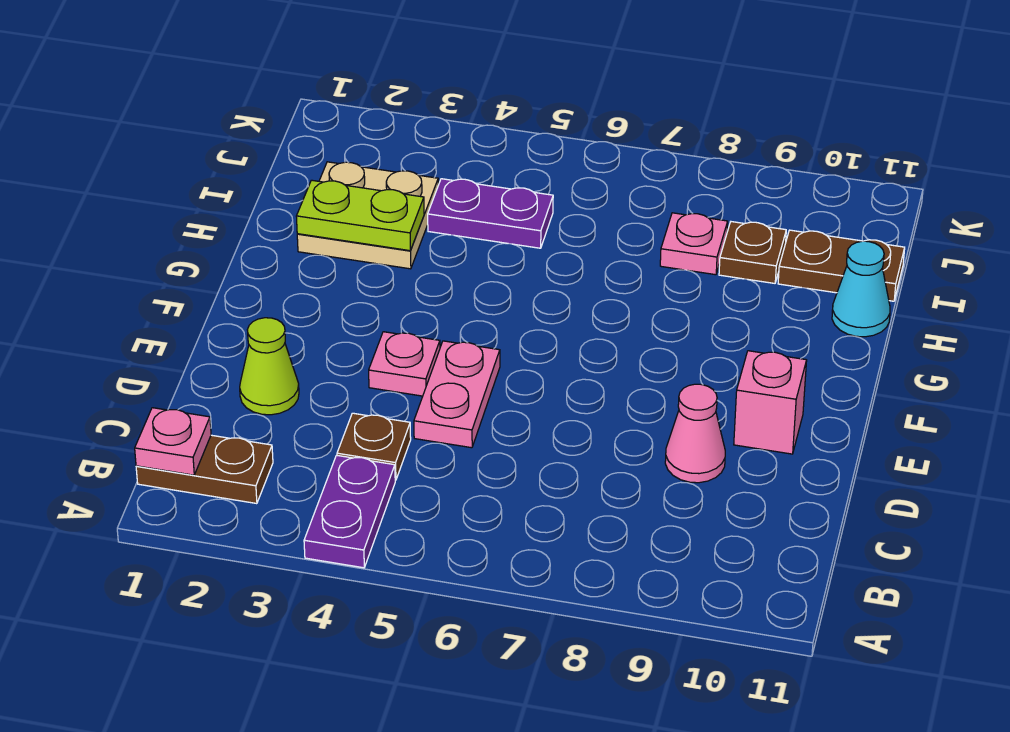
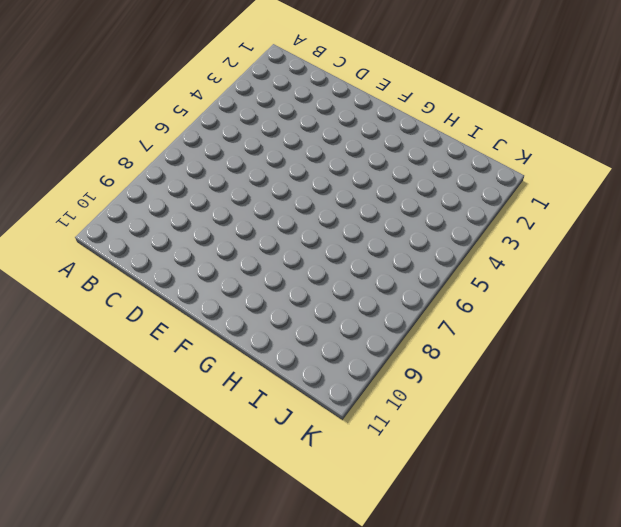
none -> purple 1x2 plate [304,455,395,568]
none -> brown 1x2 plate [136,435,273,504]
none -> brown 1x1 plate [337,413,411,480]

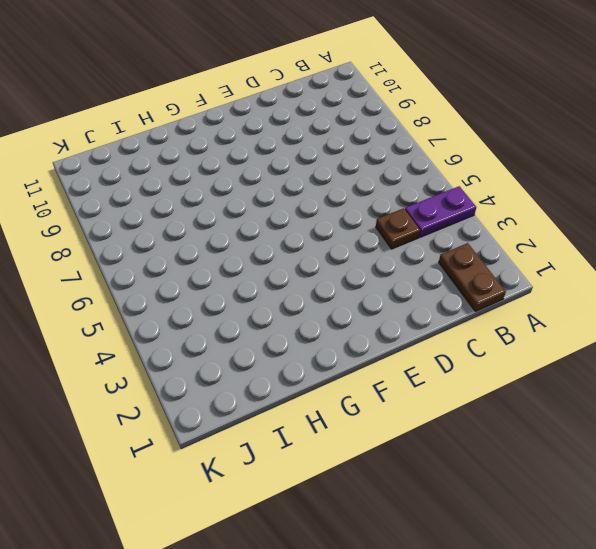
none -> lime 1x1 cone [240,318,299,415]
none -> pink 1x2 plate [414,341,500,448]
none -> pink 1x1 cone [665,384,725,483]

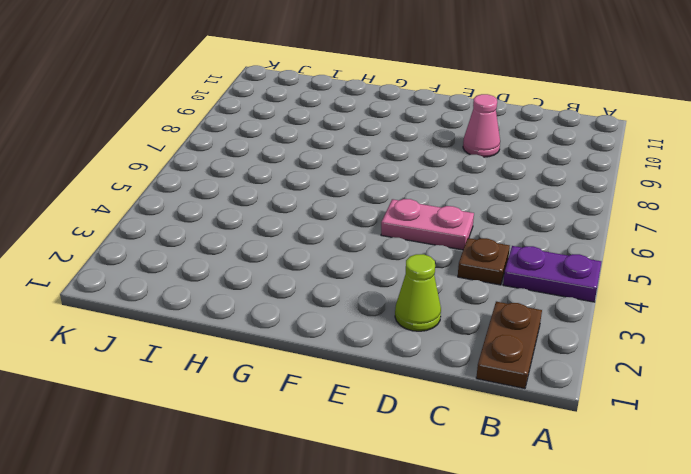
none -> pink 1x1 plate [369,332,440,396]
none -> pink 1x1 brick [734,351,807,454]
none -> tan 2x2 plate [297,162,438,269]

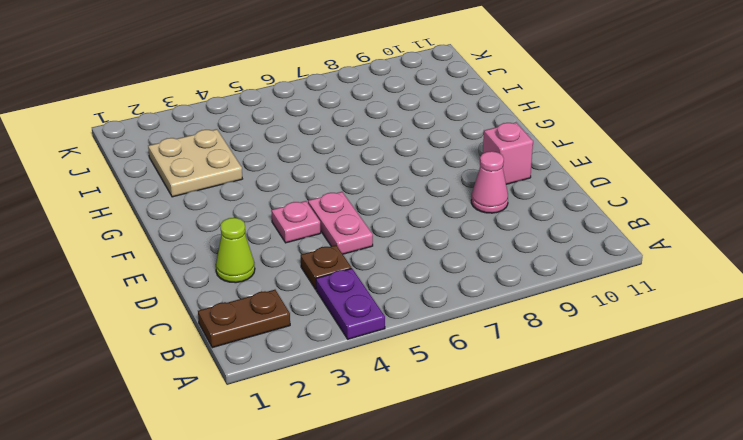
none -> cyan 1x1 cone [832,241,890,337]
none -> purple 1x2 plate [428,179,553,248]
none -> pink 1x1 plate [660,213,728,275]

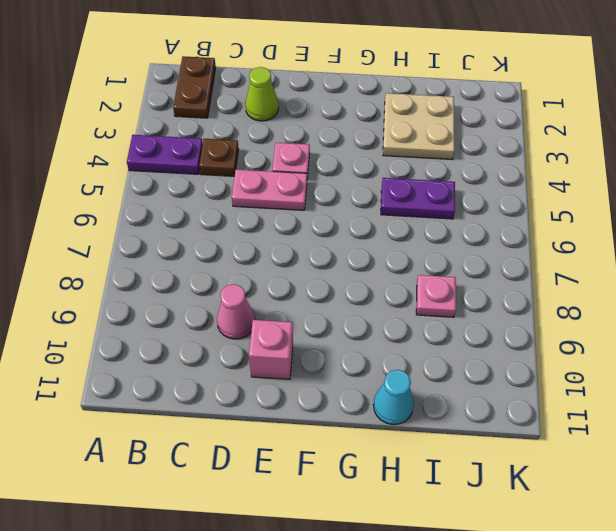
purple 1x2 plate [381,178,455,219] -> purple 1x2 plate turned to [428,179,553,248]
none -> brown 1x1 plate [719,222,786,283]
none -> brown 1x2 plate [778,230,905,301]
none -> pink 1x1 plate [135,408,211,475]

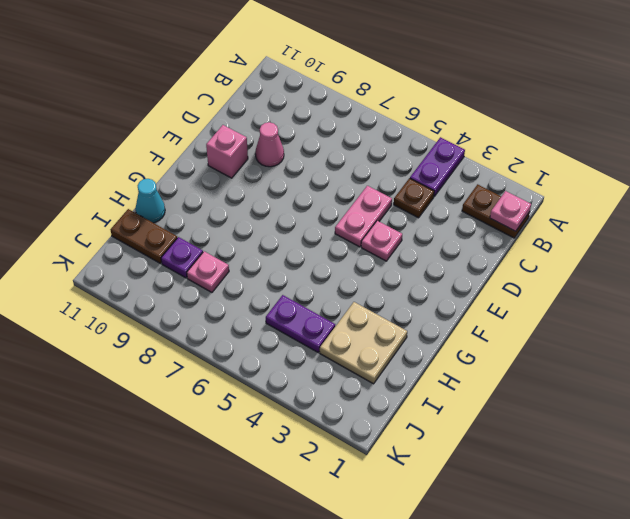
purple 1x1 plate [161,237,203,278] -> brown 1x1 plate [719,222,786,283]
none -> lime 1x1 cone [240,318,299,415]
none -> lime 1x2 plate [296,180,424,251]

